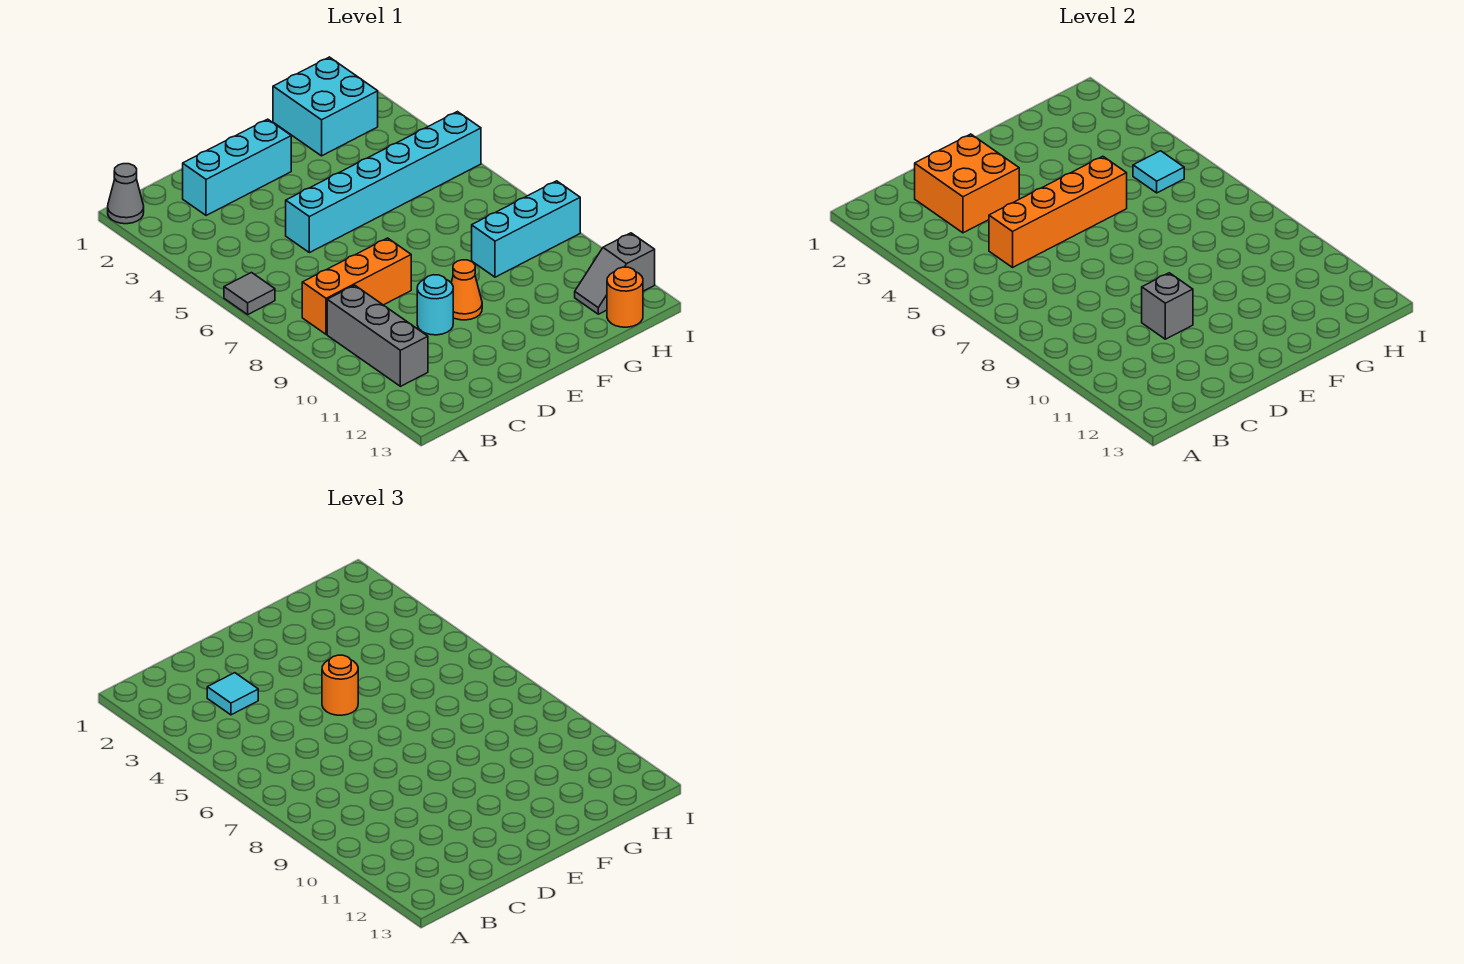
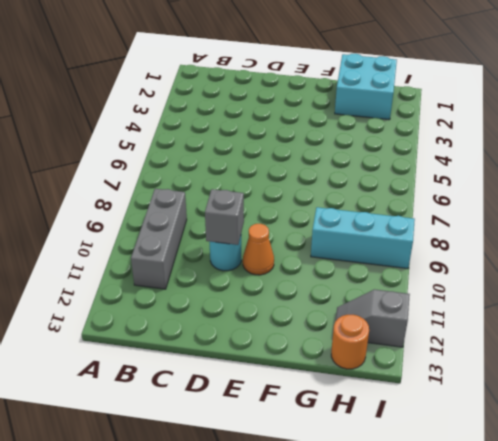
none -> grey 1x1 cone [108,164,144,224]
none -> grey 1x1 tile [224,273,275,314]
none -> orange 1x3 brick [302,238,411,334]

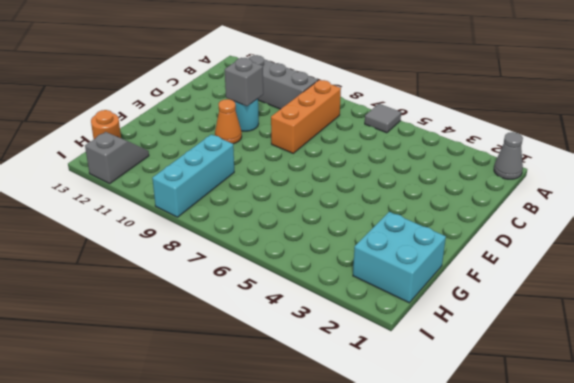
none -> cyan 1x3 brick [183,119,291,216]
none -> cyan 1x6 brick [286,112,481,253]
none -> orange 2x2 brick [915,134,1019,233]

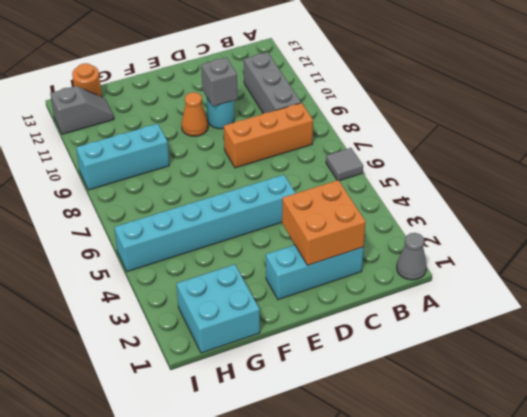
none -> orange 1x4 brick [989,156,1127,267]
none -> cyan 1x1 tile [1133,151,1184,193]
none -> cyan 1x1 tile [207,673,258,715]

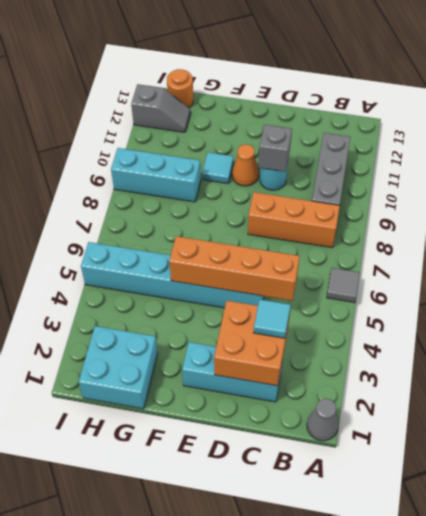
cyan 1x1 tile [202,152,233,184] -> cyan 1x1 tile moved to [1133,151,1184,193]
none -> orange 1x1 round brick [322,655,358,715]

